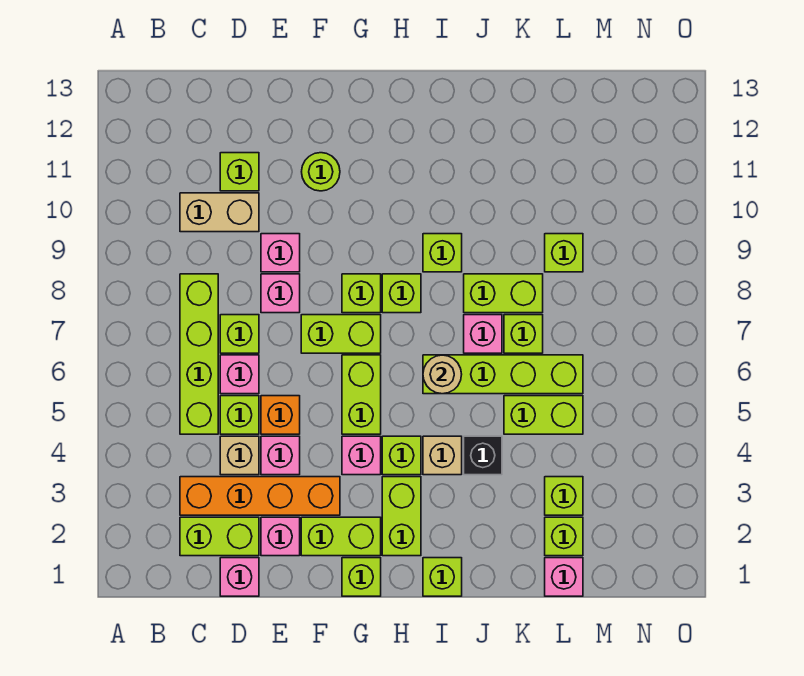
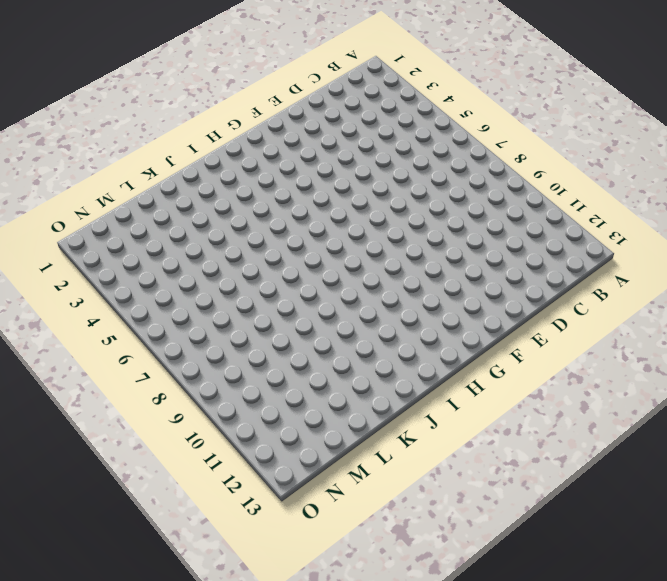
none -> lime 1x2 brick [180,517,259,556]
none -> orange 1x4 brick [180,477,340,515]
none -> lime 1x4 brick [180,274,218,434]
none -> tan 1x2 brick [180,193,259,232]

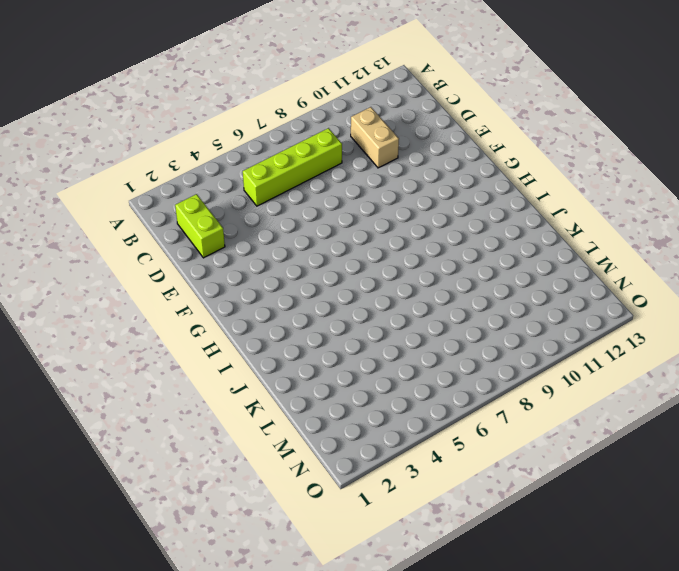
none -> orange 1x4 brick [180,477,340,515]
none -> pink 1x1 brick [220,558,259,596]
none -> tan 1x1 brick [220,436,259,475]
none -> lime 1x1 brick [220,396,259,434]

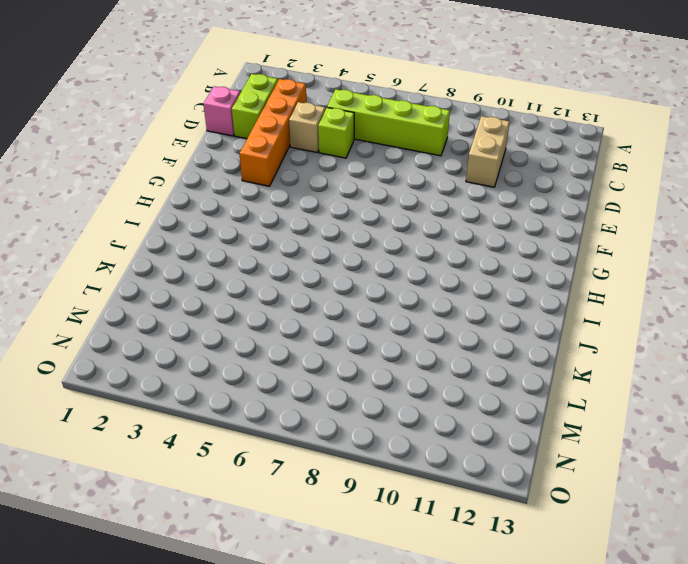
none -> pink 1x1 brick [220,355,259,394]
none -> lime 1x1 brick [220,315,259,353]
none -> lime 1x1 brick [220,153,259,191]
none -> pink 1x1 brick [261,517,300,556]

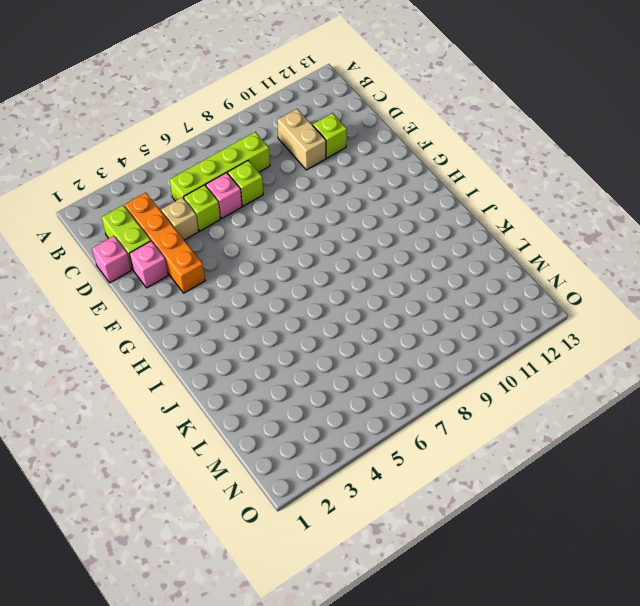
none -> pink 1x1 brick [261,436,300,475]
none -> orange 1x1 brick [261,396,300,434]
none -> pink 1x1 brick [261,274,300,313]
none -> pink 1x1 brick [261,234,300,272]

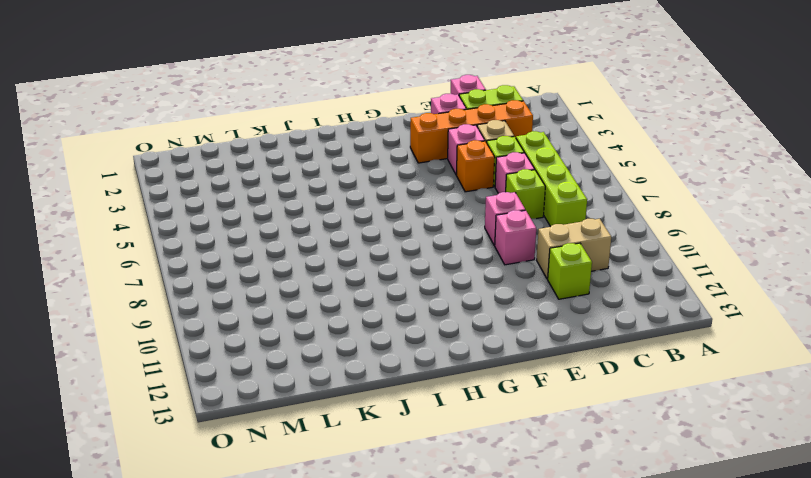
none -> lime 1x2 brick [301,517,381,556]
none -> lime 1x2 brick [301,315,381,353]
none -> lime 1x1 round brick [302,153,340,191]
none -> lime 1x1 brick [342,558,381,596]

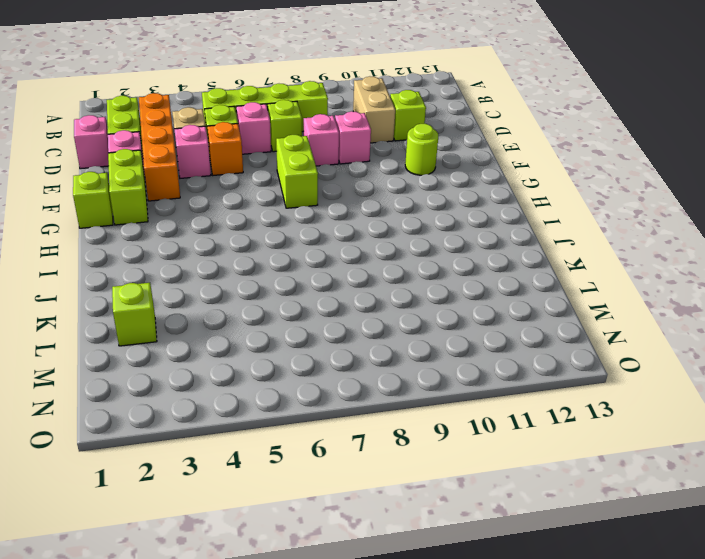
none -> pink 1x1 brick [342,436,381,475]
none -> lime 1x2 brick [342,355,381,434]
none -> lime 1x1 brick [342,274,381,313]
none -> lime 1x2 brick [382,477,421,556]

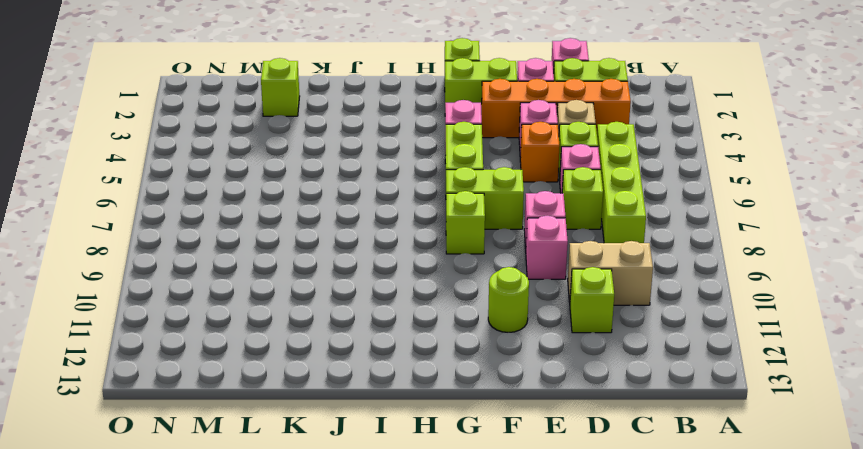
none -> lime 1x2 brick [382,477,421,556]
none -> lime 1x1 brick [382,436,421,475]
none -> lime 1x1 brick [382,274,421,313]
none -> lime 1x1 brick [423,558,462,596]

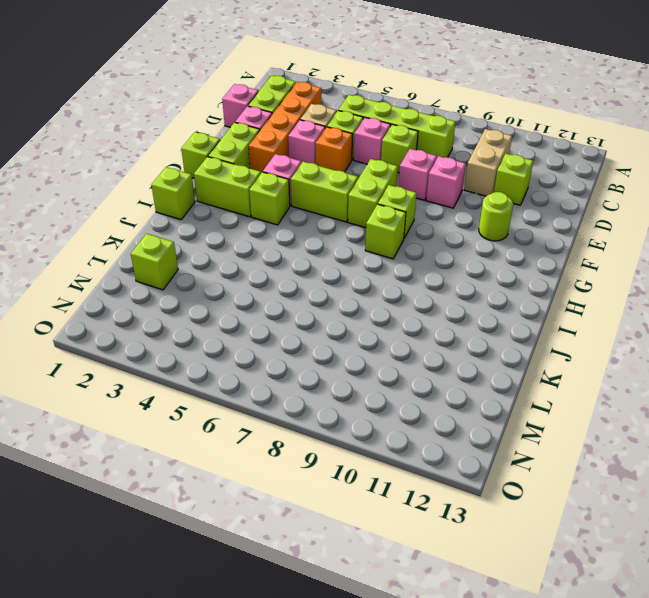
none -> tan 1x1 brick [423,436,462,475]
none -> lime 1x4 brick [423,355,583,394]
none -> lime 1x1 brick [423,234,462,272]
none -> black 1x1 brick [464,436,502,475]

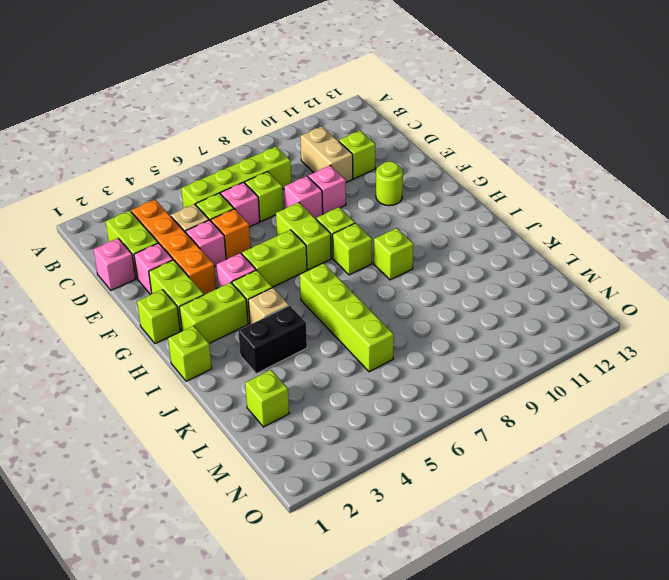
black 1x2 brick [238,306,307,374] -> black 1x1 brick [464,436,502,475]
none -> pink 1x1 brick [464,315,502,353]
none -> lime 1x2 brick [464,274,543,313]
none -> lime 1x2 brick [504,396,583,434]
none -> lime 1x1 brick [504,315,543,353]

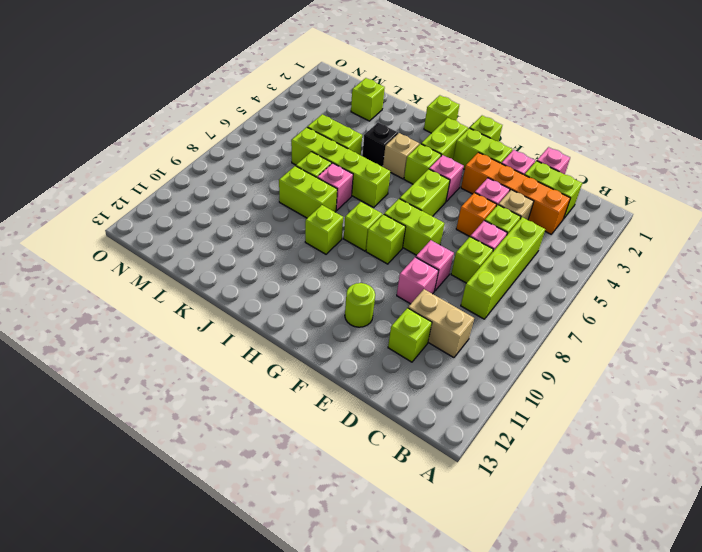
none -> pink 1x1 brick [545,558,583,596]
none -> lime 1x1 brick [545,477,583,515]
none -> lime 1x1 brick [545,234,583,272]
none -> tan 1x1 round brick [423,355,462,394]

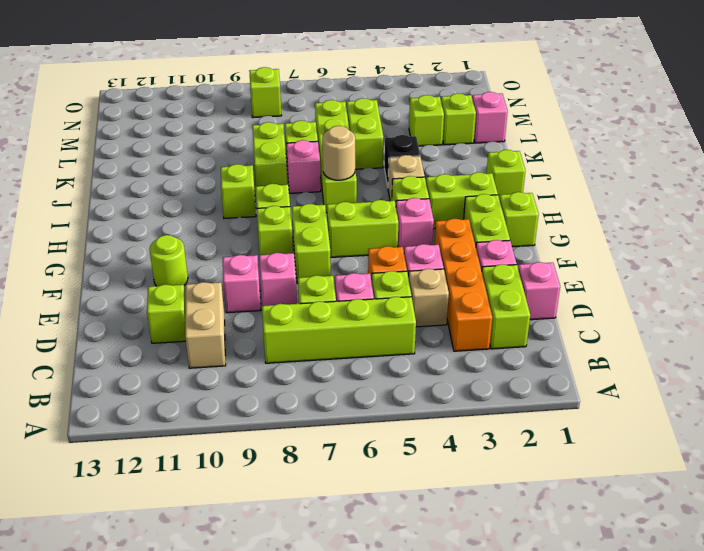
lime 1x1 brick [249,67,281,117] -> lime 1x1 brick moved to [545,234,583,272]

